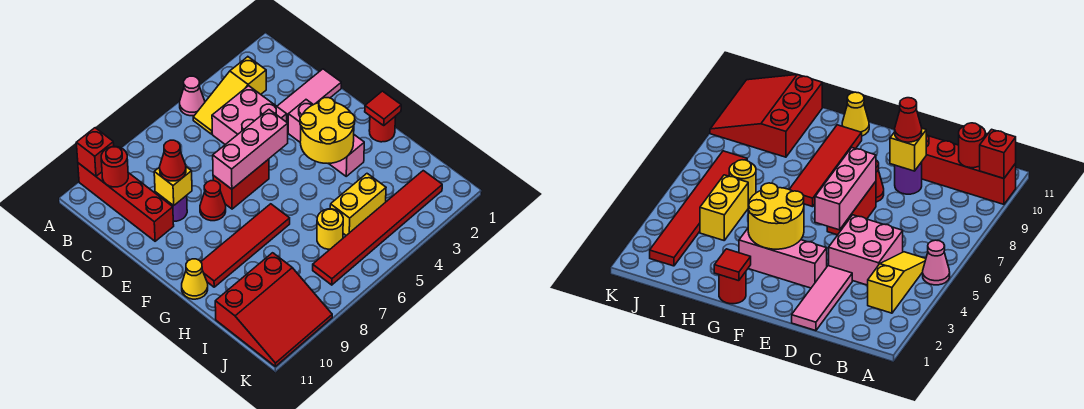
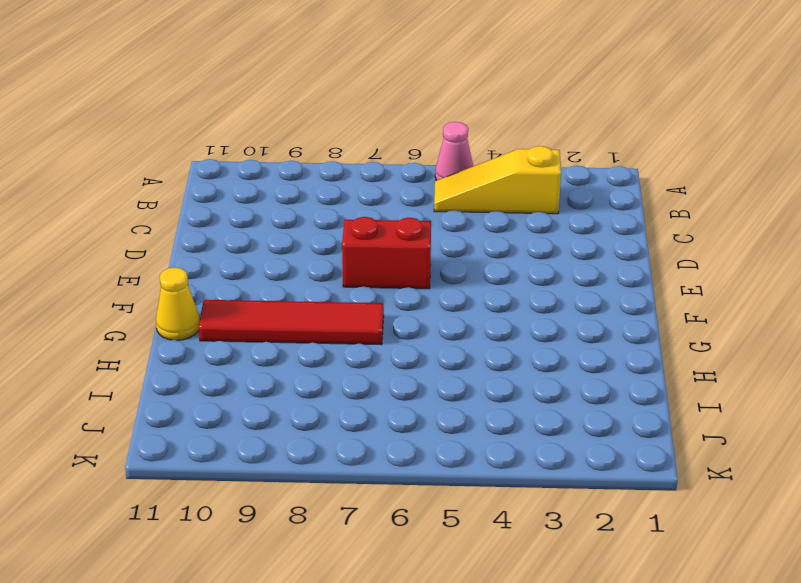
none -> red 1x4 brick [78,163,174,241]
none -> pink 2x2 brick [212,86,287,145]
none -> pink 1x3 tile [277,69,341,123]

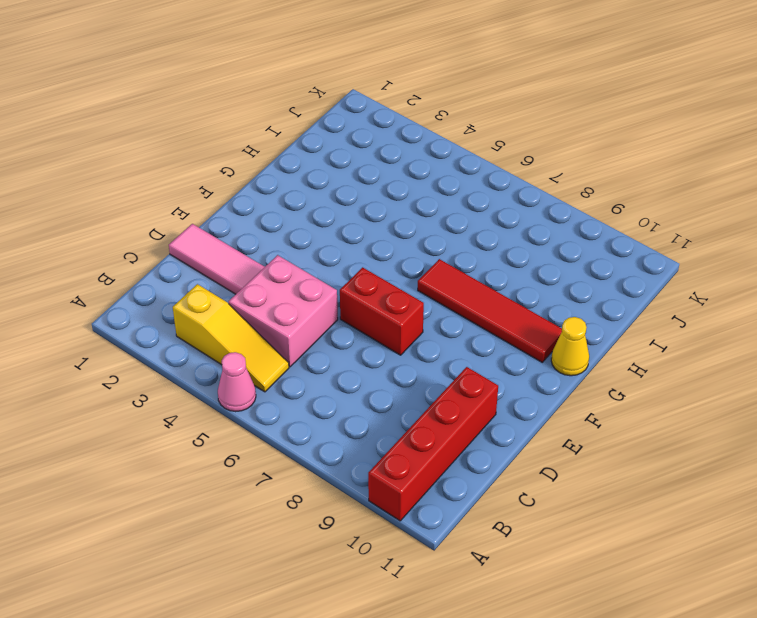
none -> purple 1x1 round brick [161,195,187,221]
none -> pink 1x3 brick [288,100,364,176]
none -> red 1x1 cone [200,181,226,221]

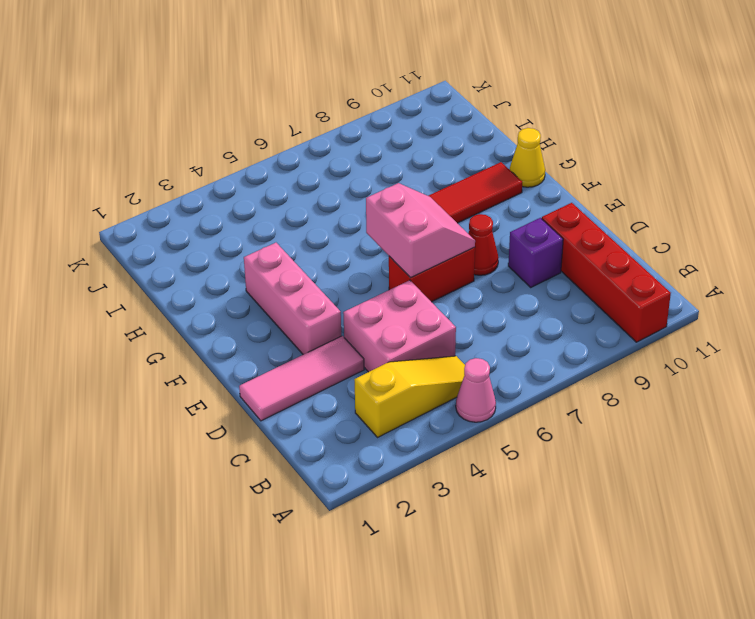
purple 1x1 brick [508,218,563,287] -> purple 1x1 round brick [161,195,187,221]
pink 2x2 slope [366,183,475,278] -> pink 1x3 brick [213,110,288,189]
none -> red 1x1 round brick [369,116,396,142]
none -> yellow 1x2 brick [330,174,386,235]
none -> yellow 1x1 round brick [317,209,343,249]

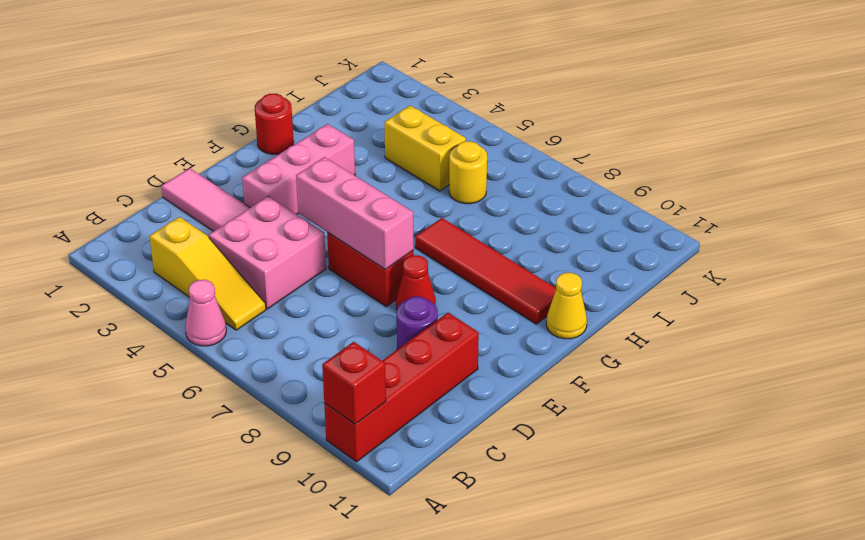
none -> red 3x3 slope [215,253,332,366]
none -> red 1x6 tile [313,171,442,285]
none -> red 1x1 round brick [101,147,128,187]

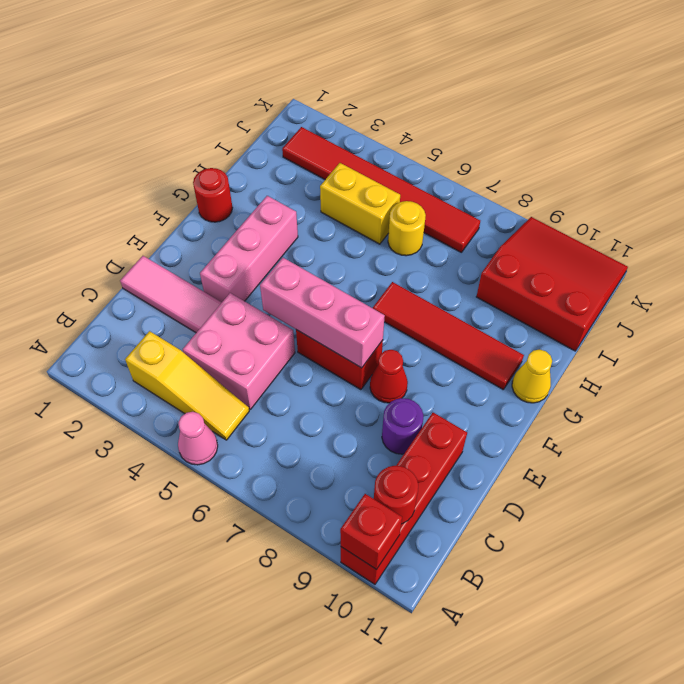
none -> yellow 1x1 brick [154,167,192,205]
none -> yellow 2x2 round brick [300,98,355,163]
none -> red 1x1 tile [365,91,401,125]

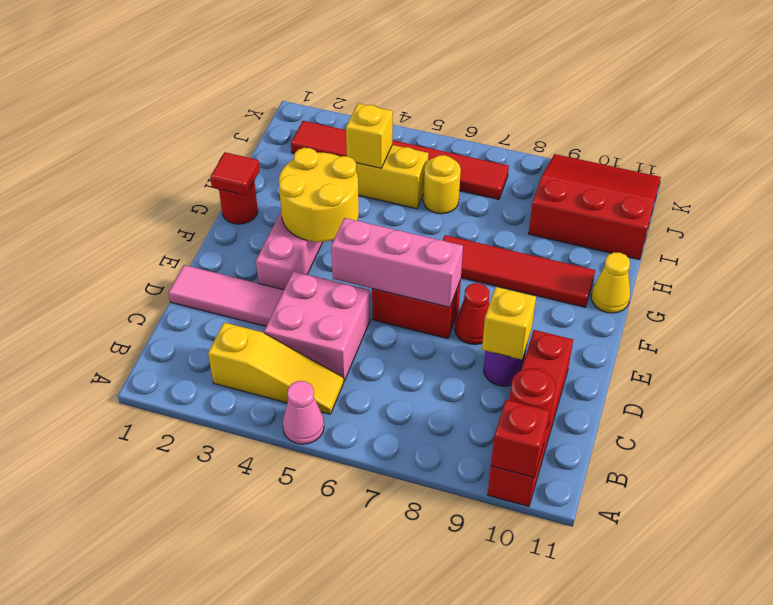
yellow 1x1 brick [346,103,393,168] -> none
none -> red 1x1 cone [160,140,186,181]

